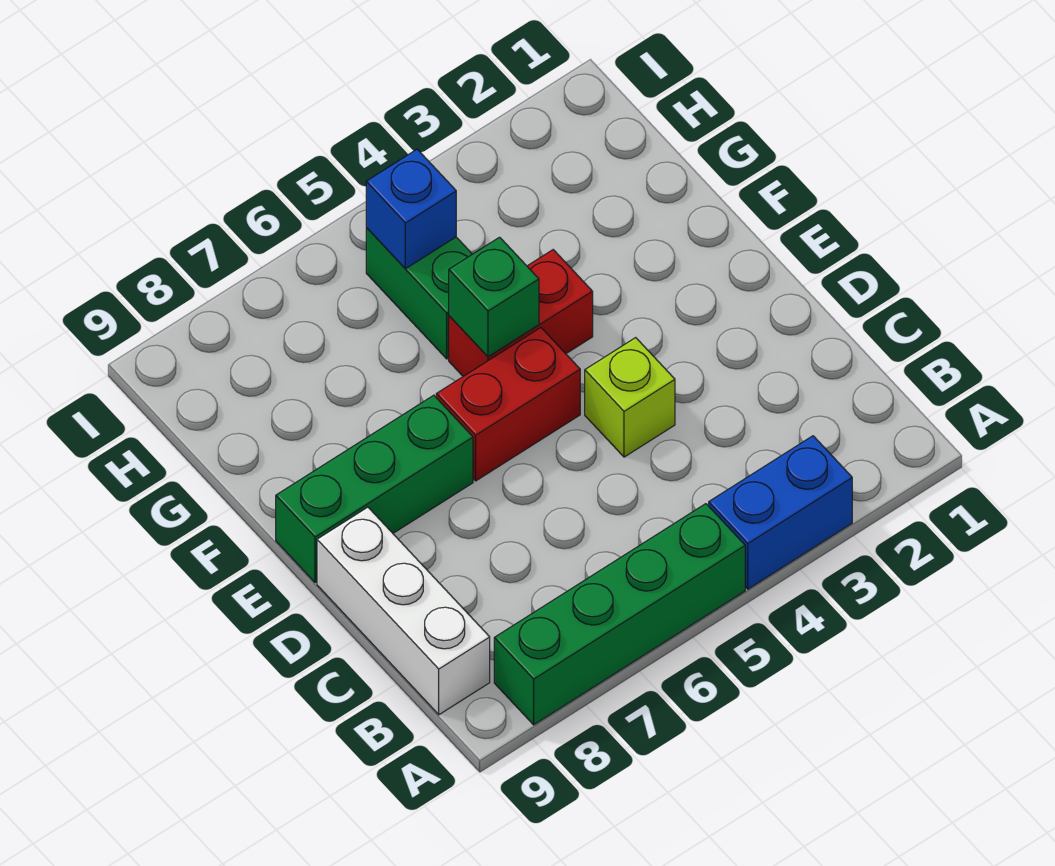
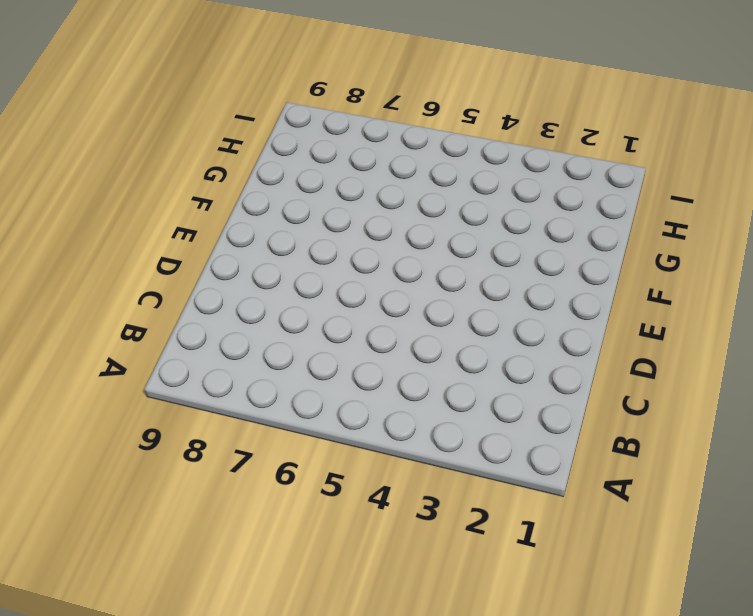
none -> blue 1x2 brick [709,436,852,589]
none -> green 1x4 brick [494,504,745,725]

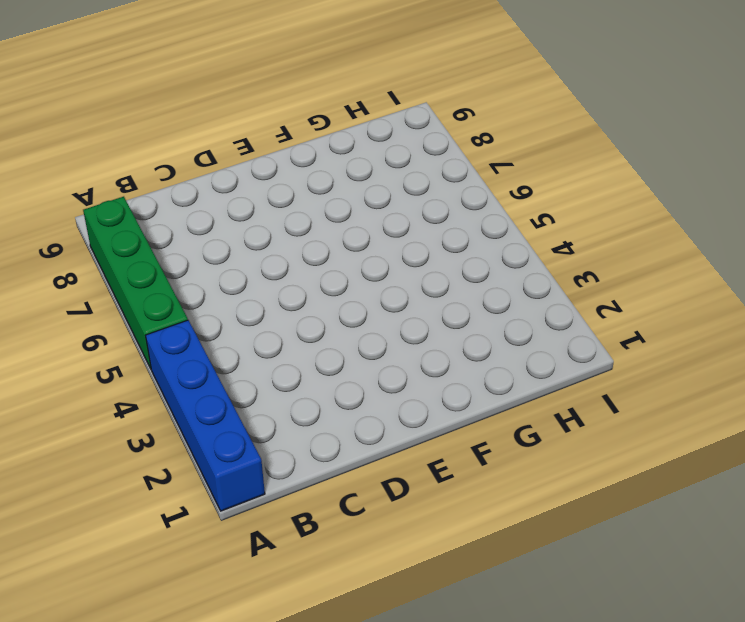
blue 1x4 brick [145,320,265,511] -> blue 1x2 brick [709,436,852,589]
none -> white 1x3 brick [317,507,490,715]
none -> lime 1x1 brick [585,338,675,457]

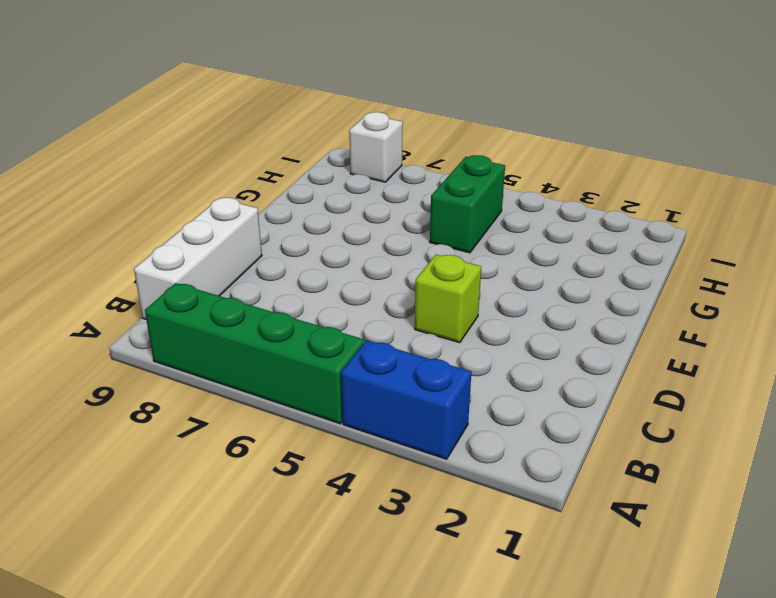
white 1x1 brick [349,112,403,182] -> none
none -> red 1x2 brick [436,328,580,481]
none -> green 1x3 brick [276,395,473,583]

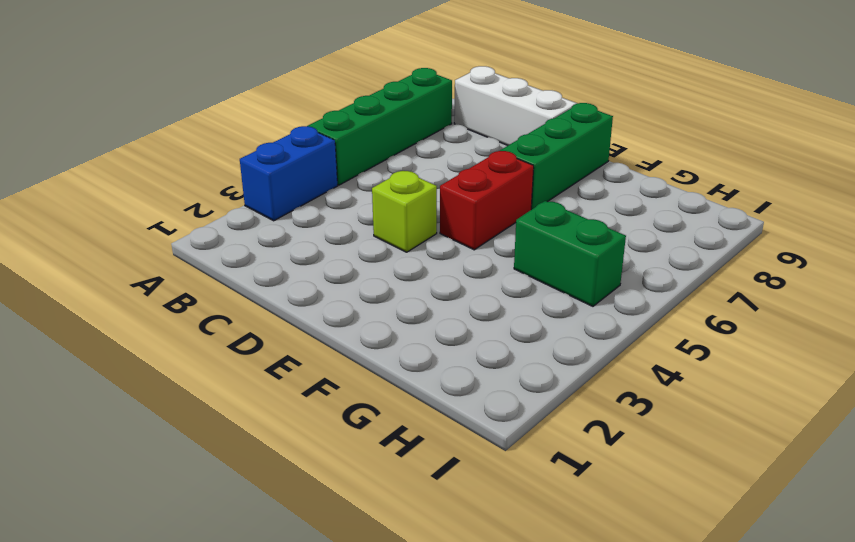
none -> red 1x2 brick [449,250,593,376]
none -> green 1x1 brick [449,237,539,357]

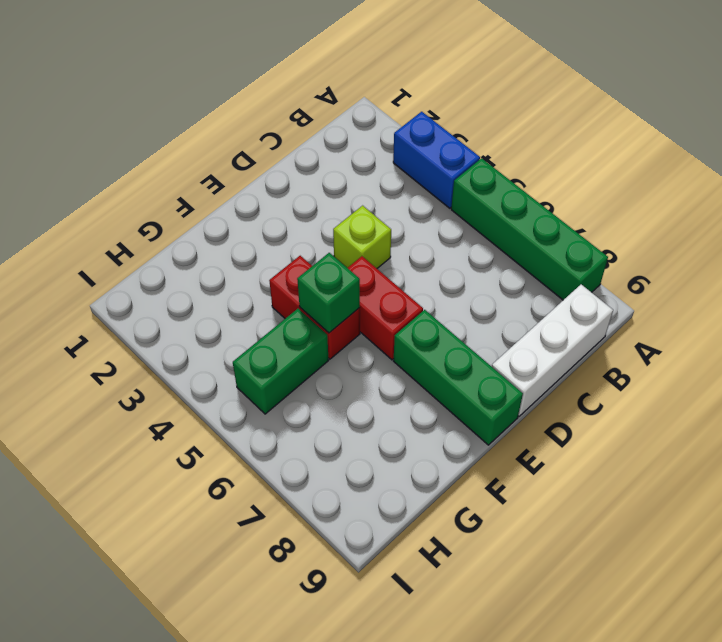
none -> blue 1x1 brick [366,149,456,269]

